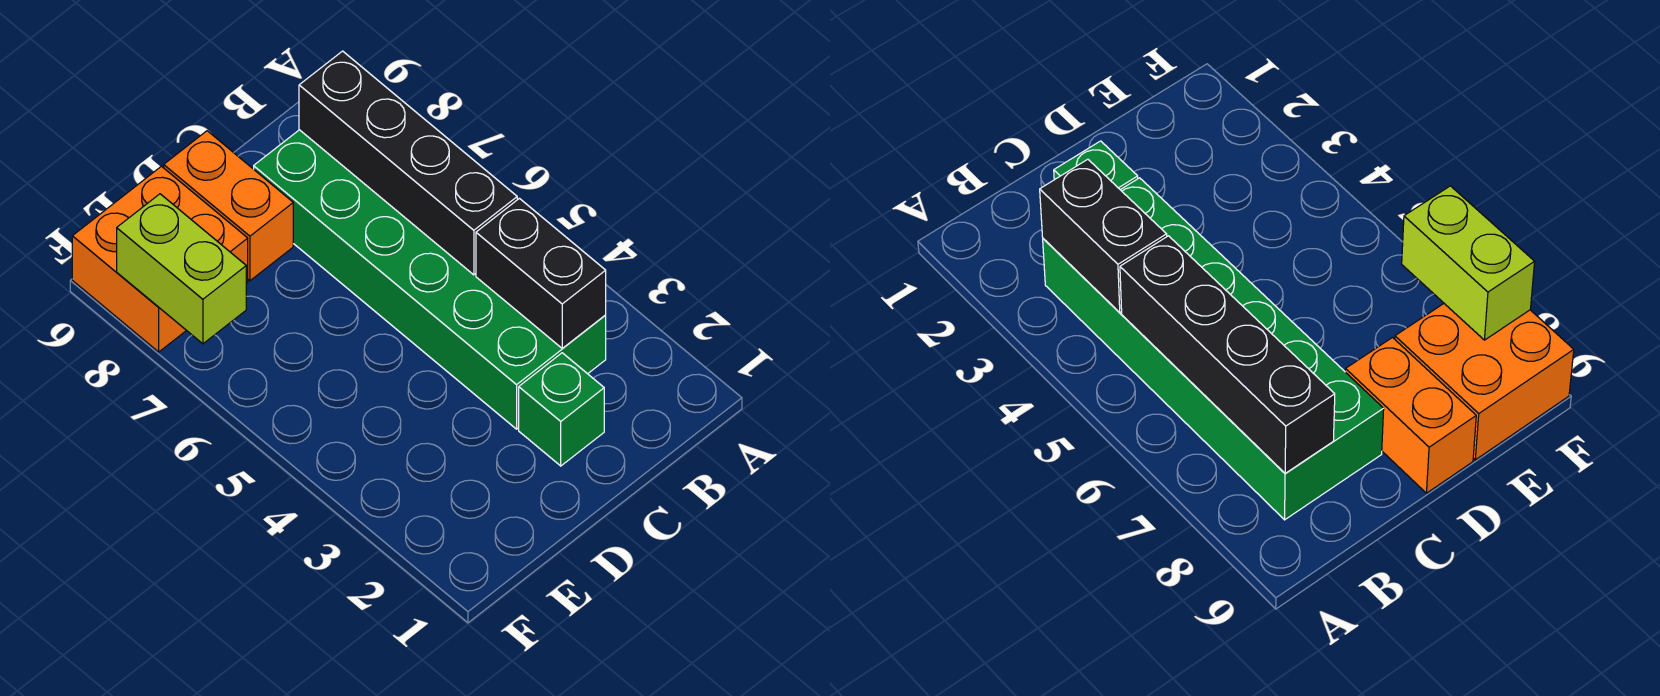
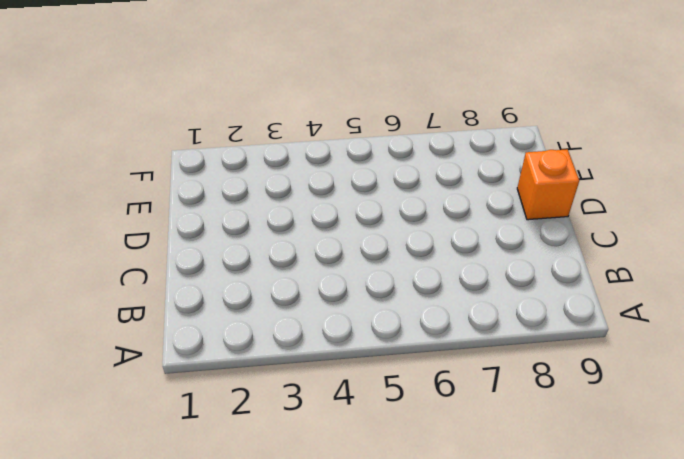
orange 1x1 brick [517,149,579,220] -> orange 1x2 brick [164,131,293,281]
none -> green 2x6 brick [254,130,606,429]
none -> green 1x1 brick [519,353,604,466]

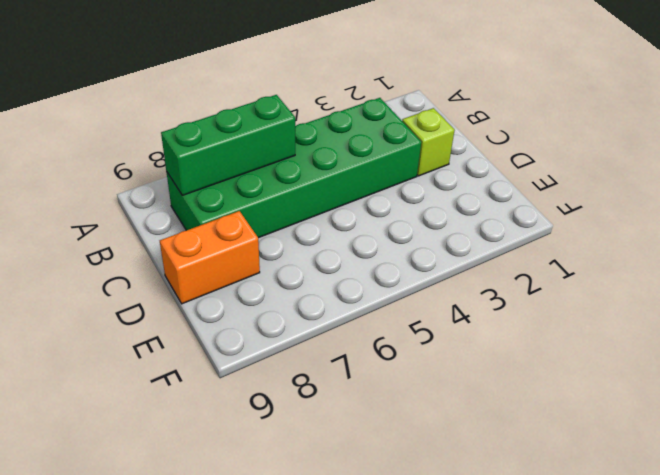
green 1x3 brick [161,95,295,195] -> black 1x4 brick [299,51,517,275]
lime 1x1 brick [402,108,455,176] -> green 1x1 brick [519,353,604,466]
none -> orange 2x2 brick [72,166,248,352]
none -> black 1x2 brick [476,198,606,349]

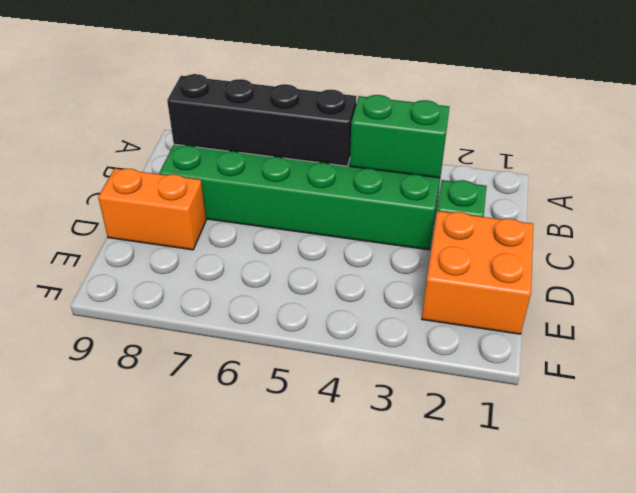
green 1x2 brick [350,95,449,178] -> black 1x2 brick [476,198,606,349]
orange 2x2 brick [422,211,533,334] -> orange 2x2 brick moved to [72,166,248,352]
none -> lime 1x2 brick [117,194,246,344]

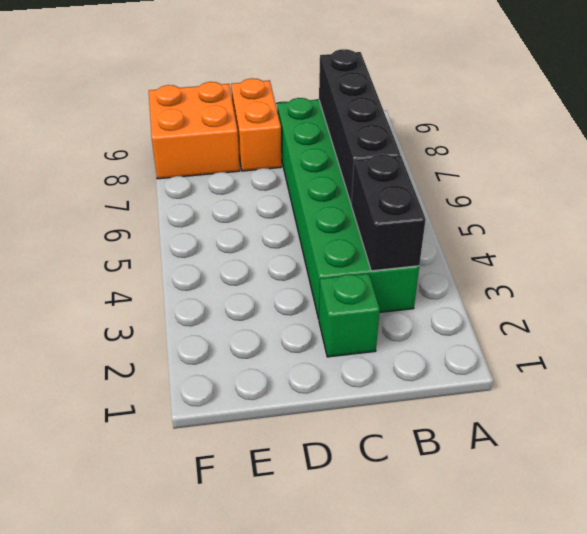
none -> lime 1x2 brick [117,194,246,344]

